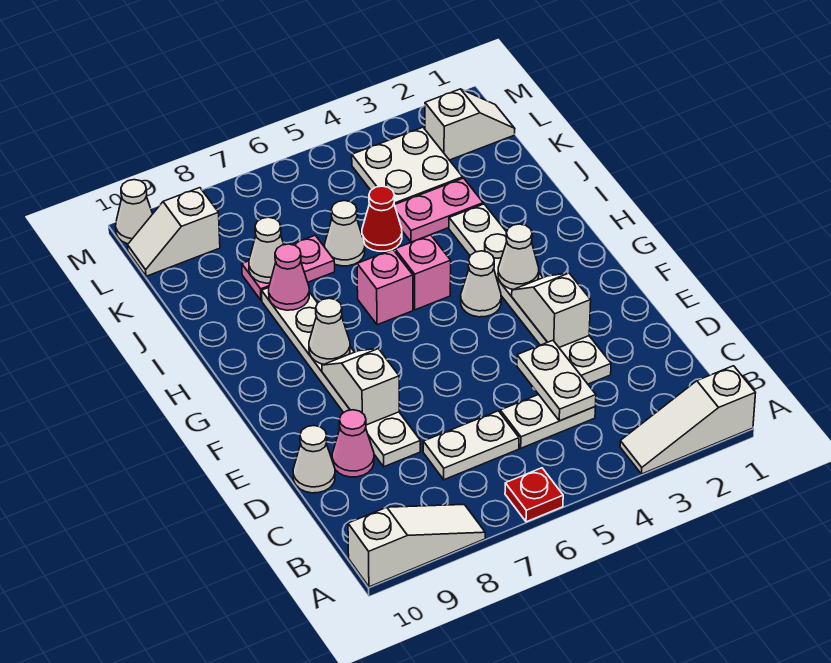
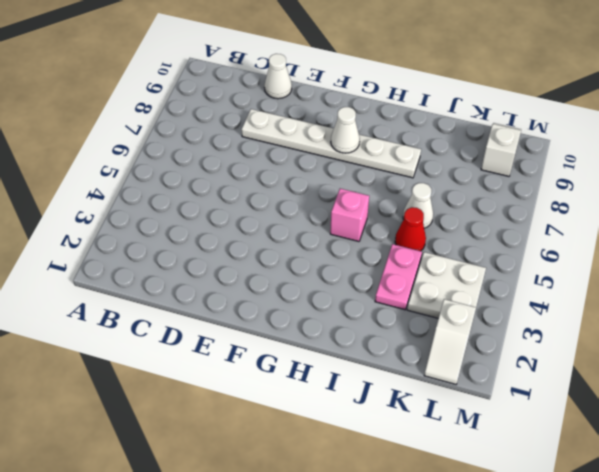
none -> white 1x3 slope [620,366,755,474]
none -> red 1x1 plate [505,468,563,522]
none -> white 1x3 slope [348,505,485,587]

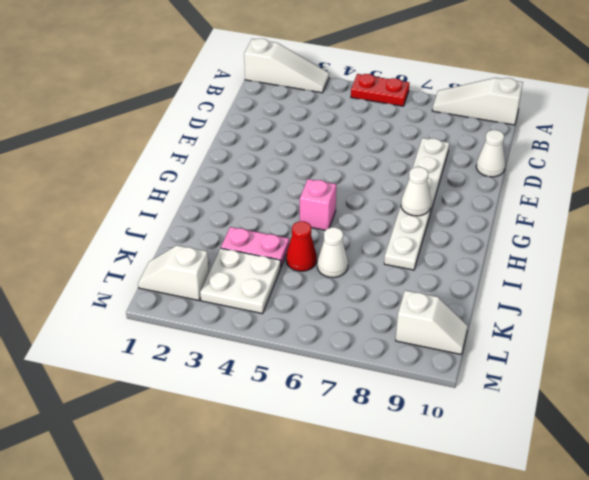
red 1x2 plate [351,74,409,106] -> red 1x1 plate [505,468,563,522]
none -> white 1x2 plate [500,395,595,448]
none -> white 1x2 plate [423,411,519,480]
none -> white 1x6 plate [449,204,611,384]

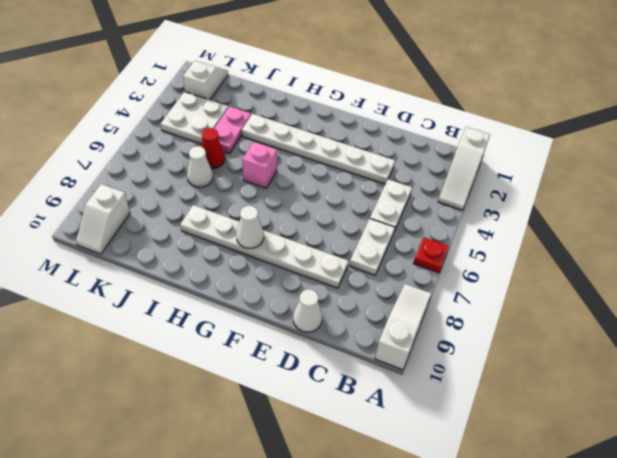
none -> pink 1x1 cone [332,410,374,477]
none -> white 1x1 cone [461,251,501,317]
none -> pink 1x1 brick [357,250,413,325]

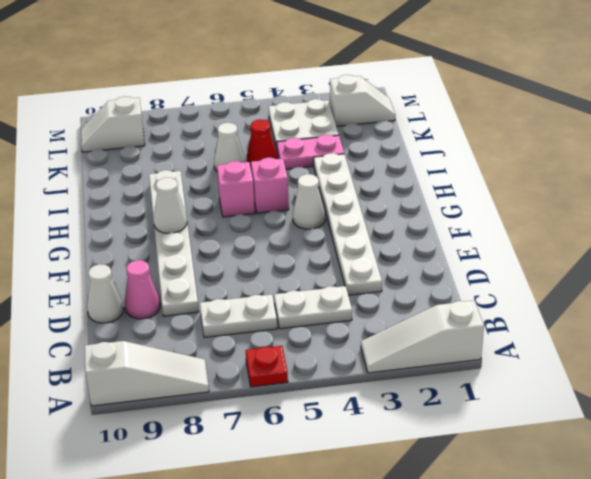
none -> pink 1x2 plate [242,235,335,300]
none -> white 1x1 cone [116,180,153,244]
none -> white 1x2 plate [517,340,596,421]

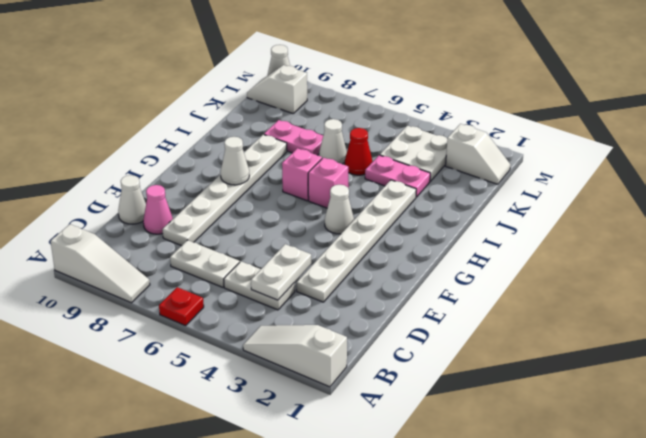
none -> white 1x2 slope [512,273,591,347]
none -> white 1x2 slope [322,349,399,425]
none -> white 1x1 cone [498,224,539,289]

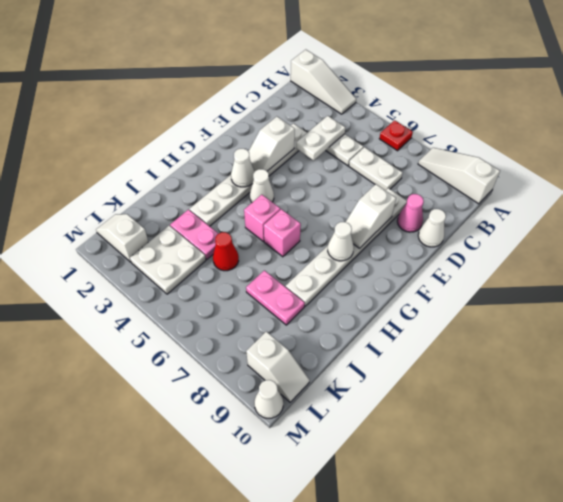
none -> white 1x1 cone [325,201,365,266]
none -> pink 1x1 cone [269,244,309,310]
none -> white 1x1 cone [249,217,284,283]

